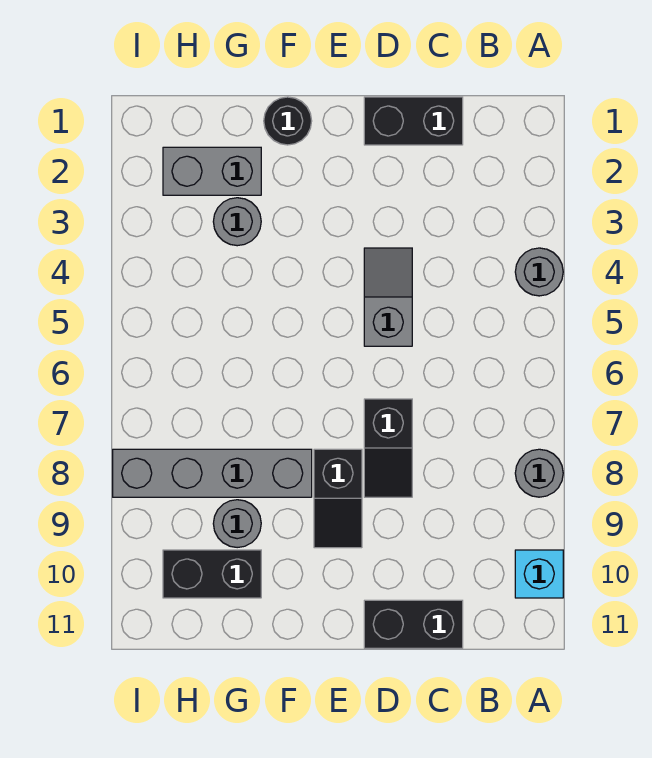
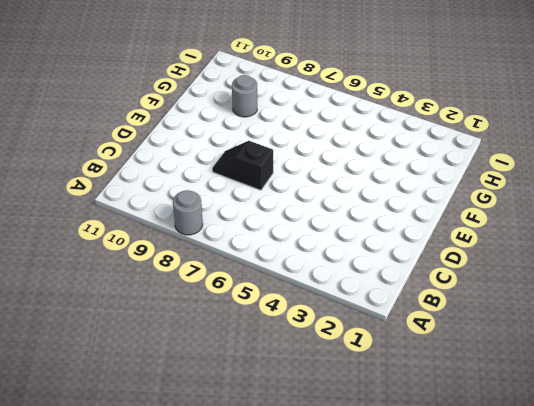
none -> grey 1x1 round brick [515,248,563,296]
none -> cyan 1x1 brick [515,550,563,598]
none -> black 1x2 brick [364,97,463,145]

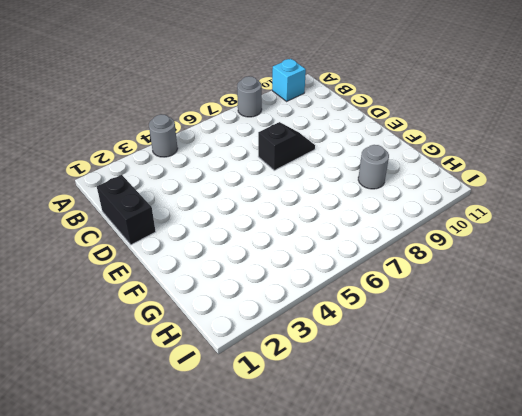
none -> black 1x2 brick [364,600,463,648]
none -> grey 1x2 slope [364,248,412,346]
none -> black 1x2 slope [314,449,362,548]

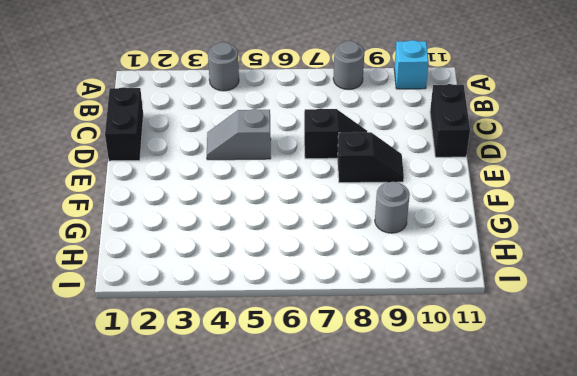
none -> black 1x1 round brick [264,97,312,145]
none -> grey 1x4 brick [113,449,312,497]
none -> grey 1x2 brick [163,147,261,195]

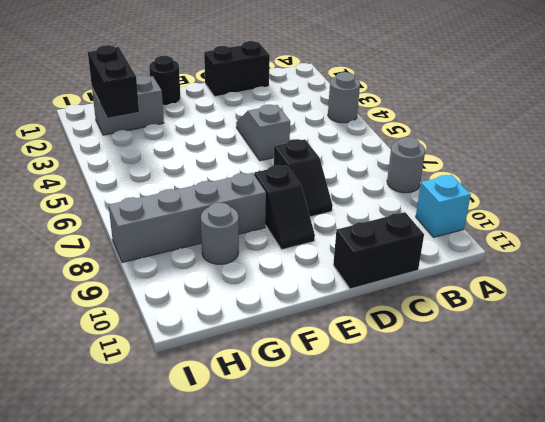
black 1x2 brick [88,45,139,118] -> black 1x2 brick turned to [163,550,261,598]
none -> grey 1x1 round brick [213,198,261,246]

